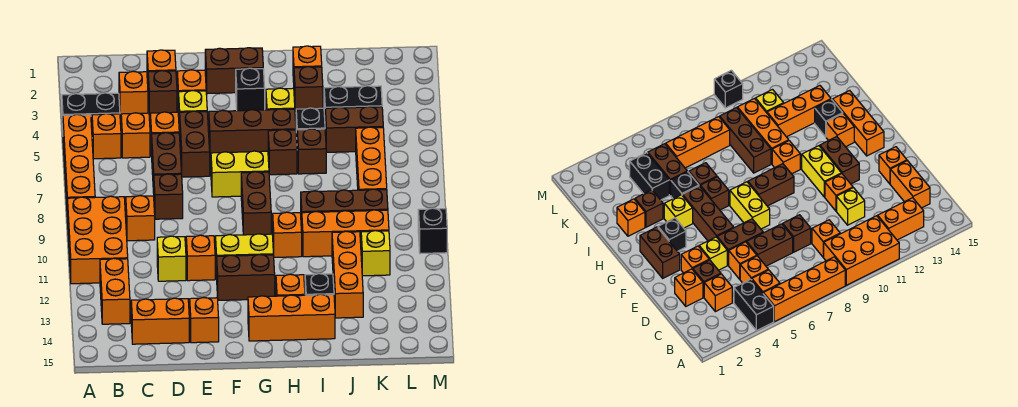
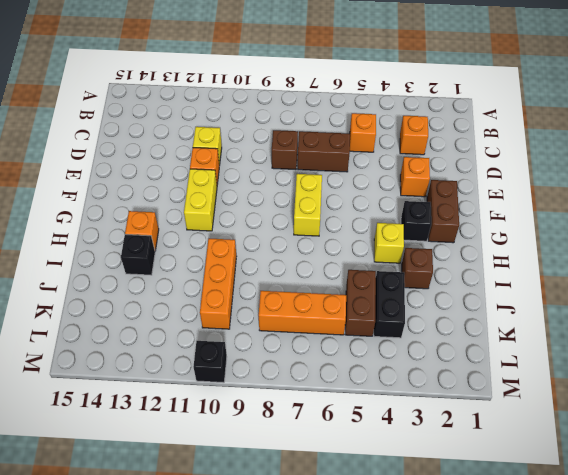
none -> black 1x2 brick [62,93,120,130]
none -> orange 1x4 brick [63,114,95,204]
none -> orange 2x3 brick [67,196,128,284]
none -> orange 1x1 brick [92,114,121,159]

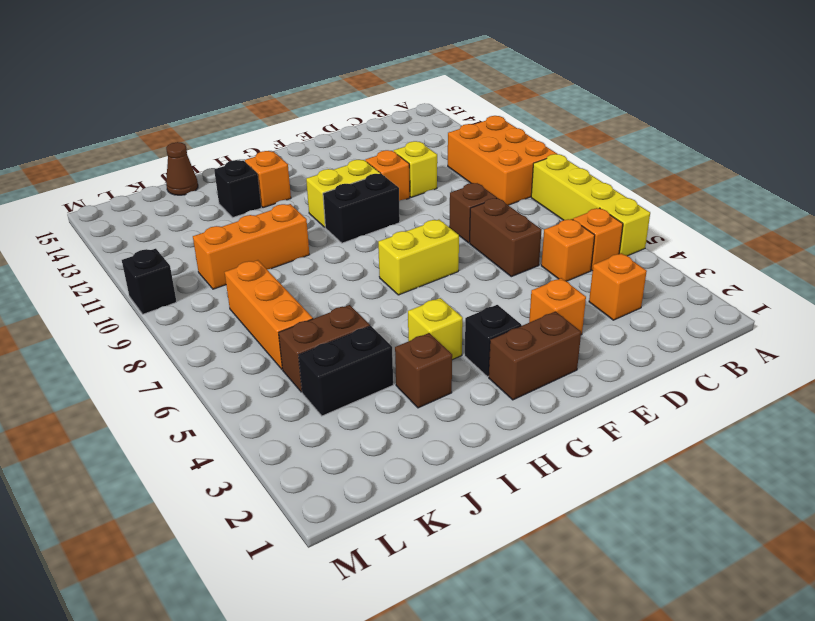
yellow 1x4 brick [531,154,650,256] -> orange 1x4 brick [63,114,95,204]
black 1x2 brick [323,174,400,243] -> black 1x2 brick moved to [62,93,120,130]
brown 1x1 cone [166,142,198,195] -> none
none -> orange 1x2 brick [100,258,130,324]
none -> orange 1x1 brick [126,196,155,241]
none -> orange 1x2 brick [131,298,189,344]
none -> orange 1x1 brick [147,50,176,83]

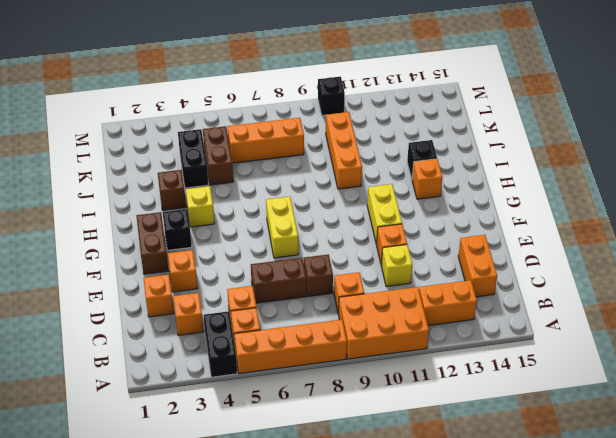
none -> brown 1x1 brick [148,71,177,116]
none -> orange 1x1 brick [150,112,179,156]
none -> yellow 1x1 brick [179,91,207,134]
none -> brown 1x2 brick [180,111,210,177]

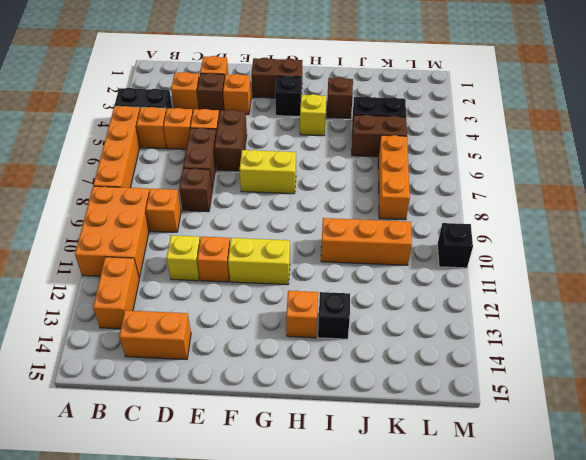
none -> yellow 1x1 brick [179,91,207,134]
none -> orange 1x1 brick [190,298,219,343]
none -> brown 1x3 brick [209,109,296,156]
none -> brown 1x2 brick [217,254,275,300]

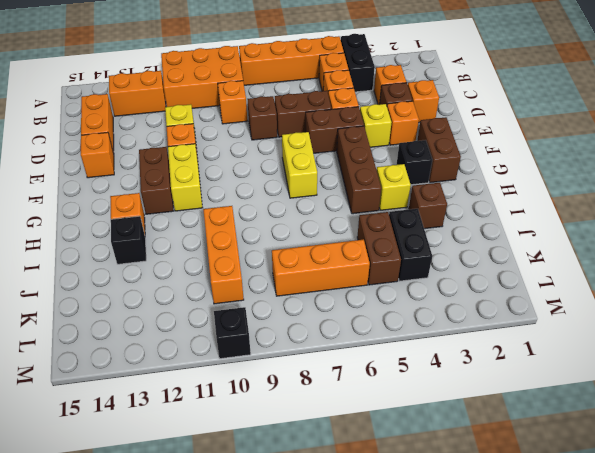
none -> brown 1x2 brick [241,172,271,235]
none -> orange 1x3 brick [248,294,335,341]
none -> brown 1x1 brick [268,130,297,175]
none -> orange 1x1 brick [273,212,302,257]

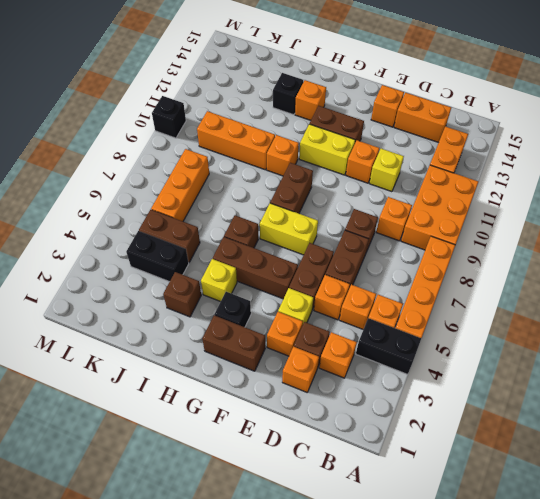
none -> orange 1x3 brick [248,294,335,341]
none -> orange 1x1 brick [293,46,322,82]
none -> black 1x1 brick [296,108,325,138]
none -> brown 1x1 brick [297,129,326,174]

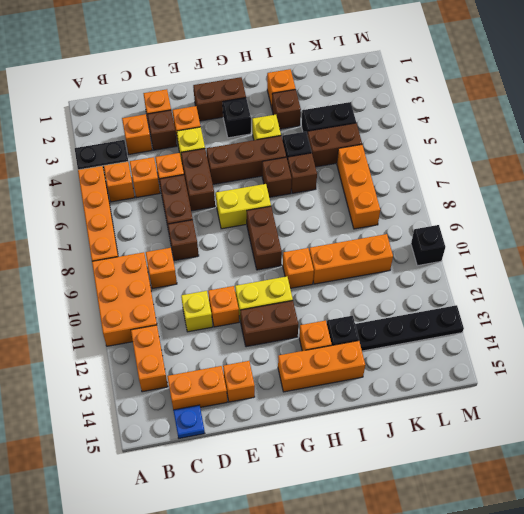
blue 1x1 plate [173,405,205,438] -> none
black 1x4 plate [355,305,464,351] -> orange 1x3 brick [332,231,363,318]
none -> brown 1x3 brick [301,189,388,231]
none -> yellow 1x1 brick [361,231,390,276]

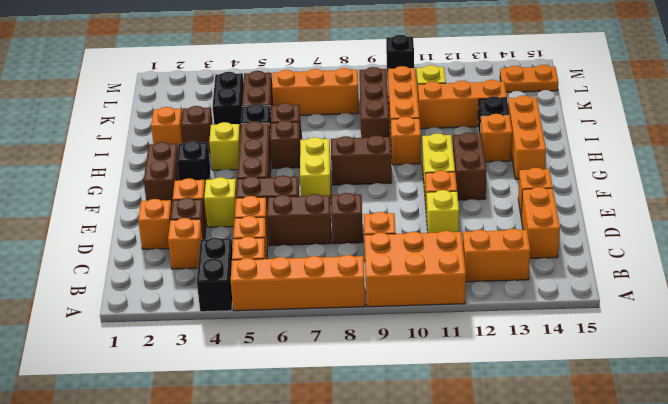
orange 1x2 plate [500,65,558,92] -> none

